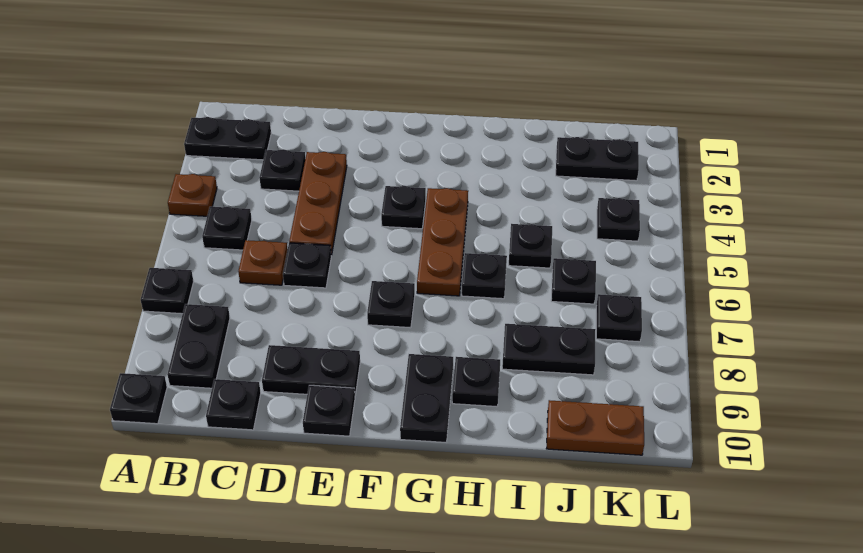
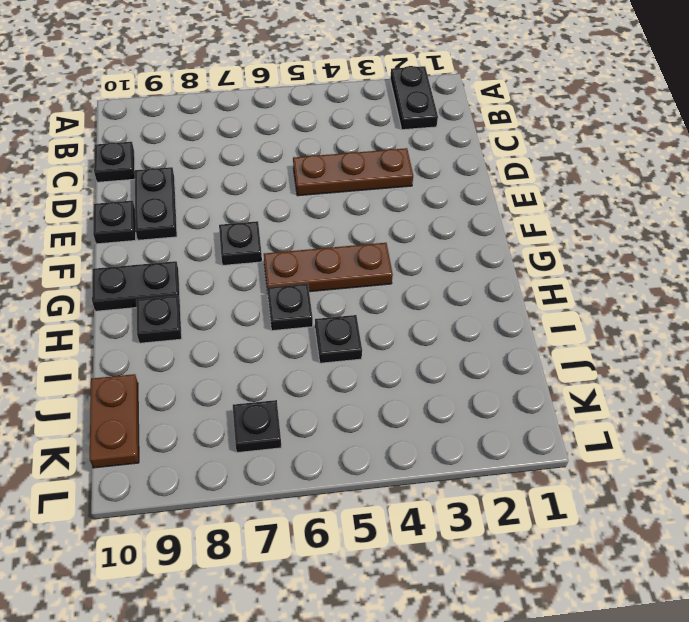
none -> brown 1x1 plate [168,174,217,216]
none -> black 1x1 plate [141,268,194,314]
none -> black 1x1 plate [110,373,167,424]

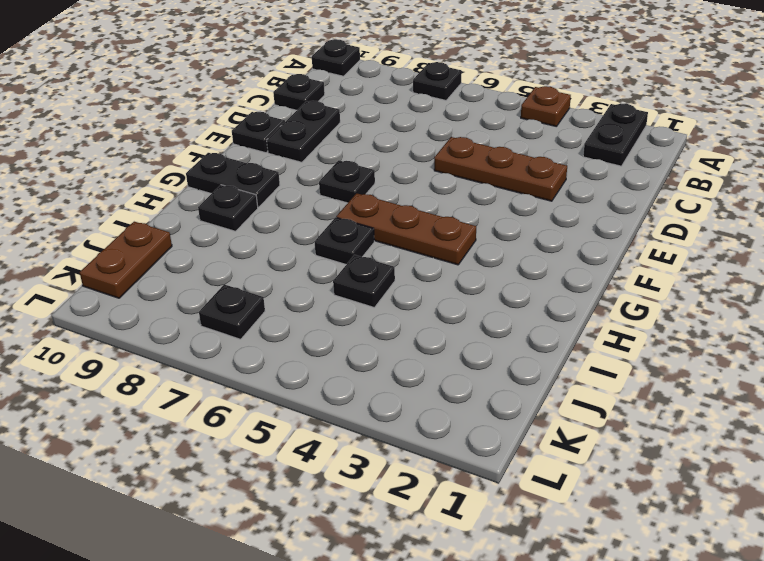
none -> black 1x1 plate [202,207,252,250]
none -> black 1x2 plate [167,304,230,388]
none -> black 1x1 plate [259,149,305,191]

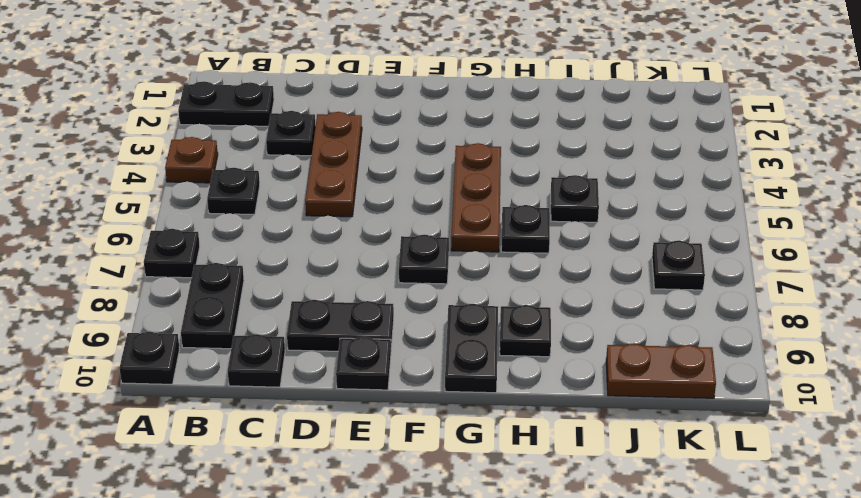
none -> brown 1x1 plate [238,240,288,285]
none -> black 1x1 plate [283,243,331,288]
none -> black 1x1 plate [381,186,426,229]

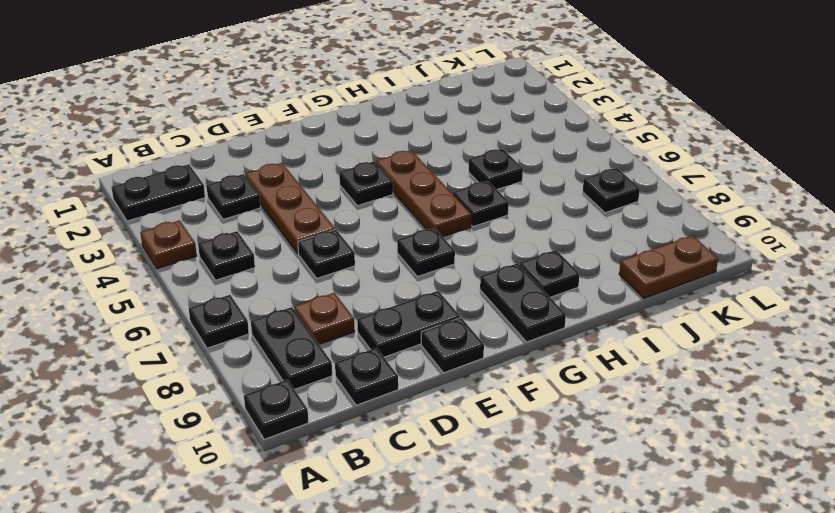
brown 1x1 plate [294,293,355,344] -> brown 1x1 plate moved to [238,240,288,285]
none -> black 1x2 plate [502,324,596,375]
none -> black 1x2 plate [556,137,639,181]
none -> black 1x1 plate [551,258,596,304]

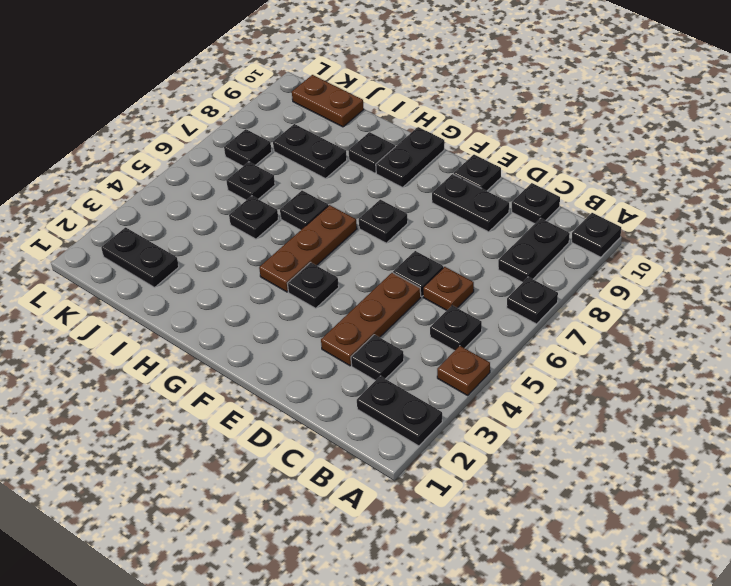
none -> black 1x1 plate [597,198,640,241]

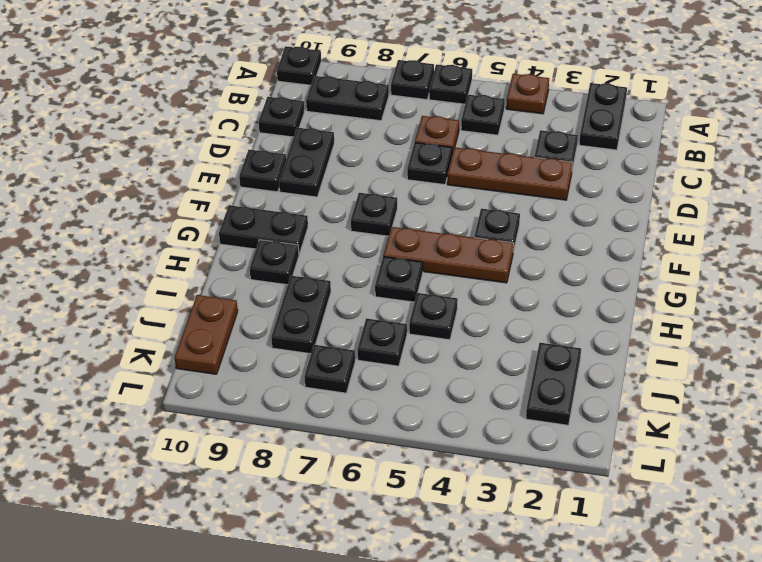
black 1x1 plate [429,64,472,104] -> black 1x1 plate moved to [597,198,640,241]

